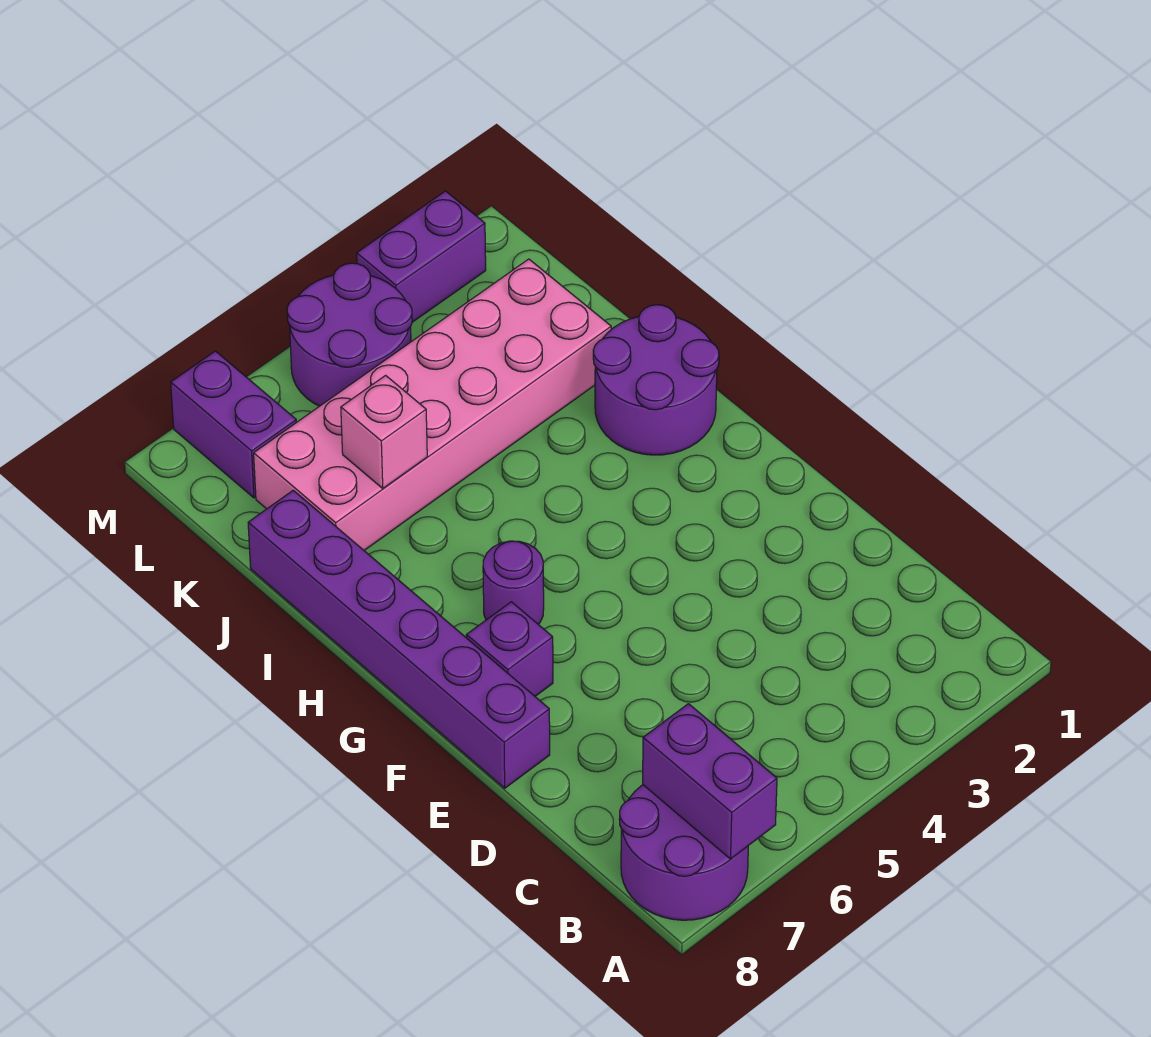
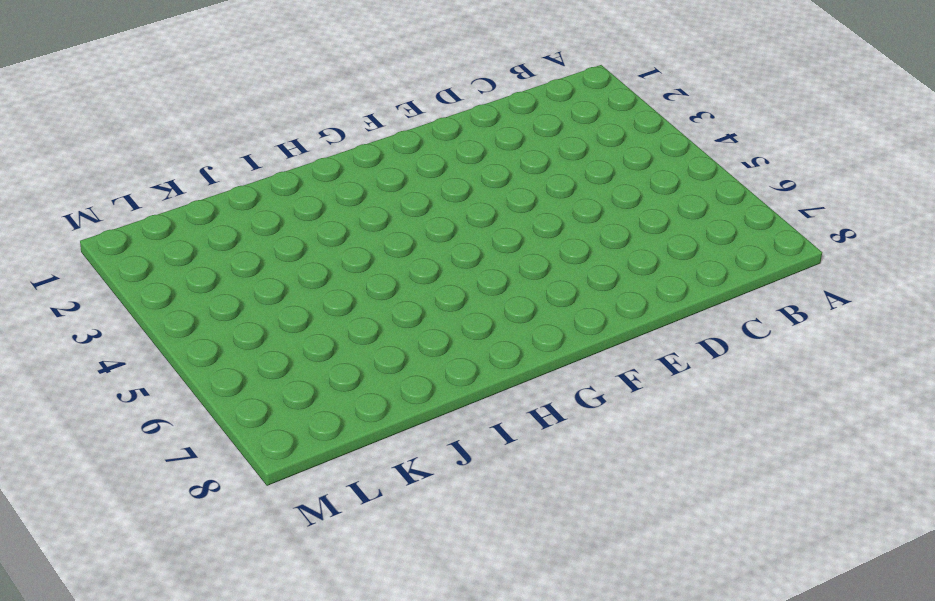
none -> purple 2x2 round brick [619,785,748,920]
none -> purple 1x6 brick [248,490,550,788]

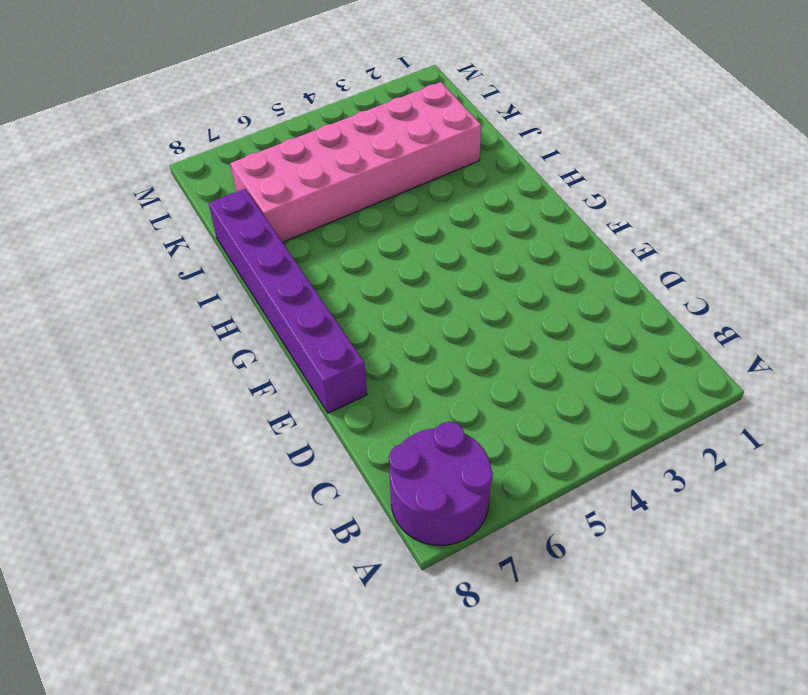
none -> purple 1x1 brick [466,602,553,696]
none -> purple 1x1 round brick [483,541,544,624]

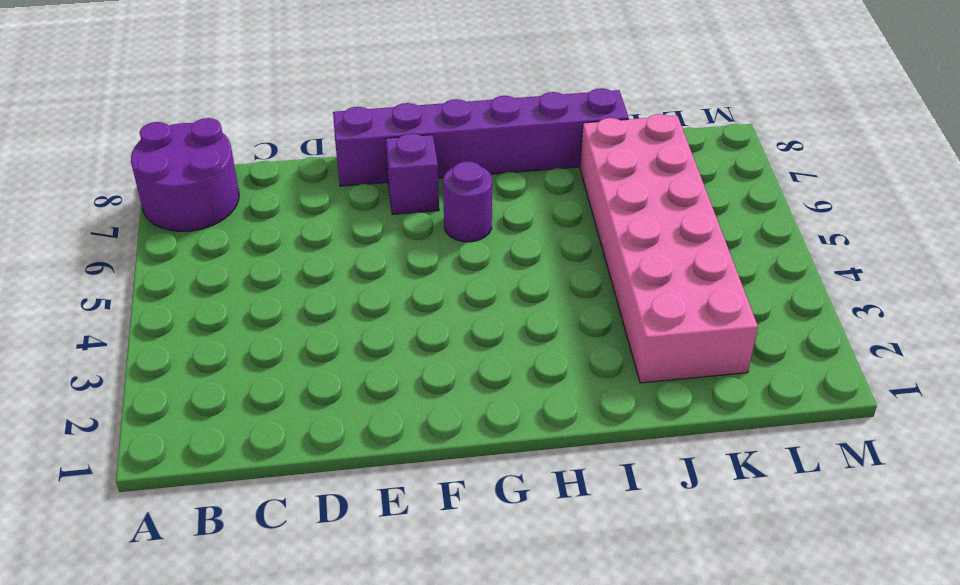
none -> purple 2x2 round brick [593,305,719,455]
none -> purple 2x2 round brick [287,263,412,406]

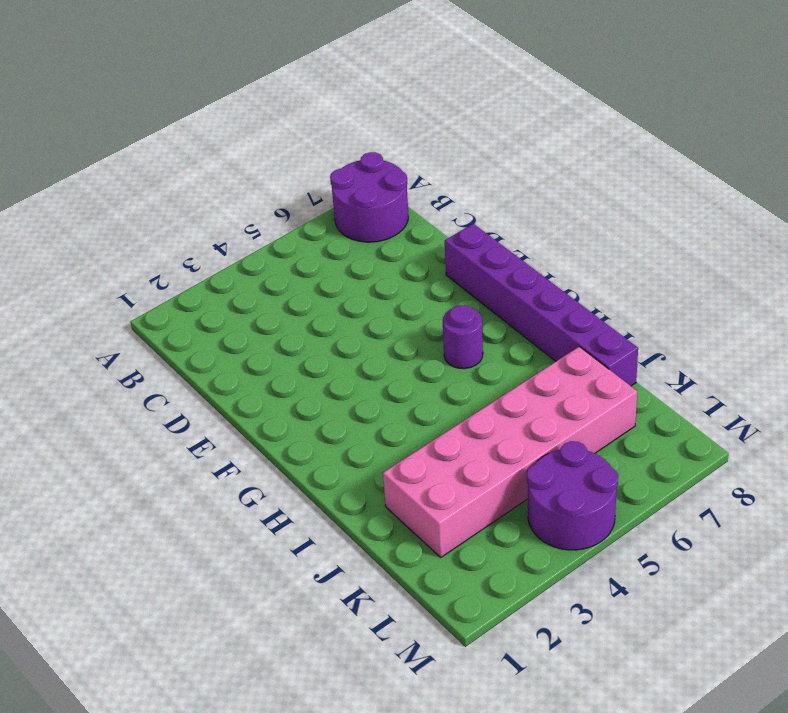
none -> purple 1x1 brick [466,602,553,696]
none -> purple 2x2 round brick [593,305,719,455]

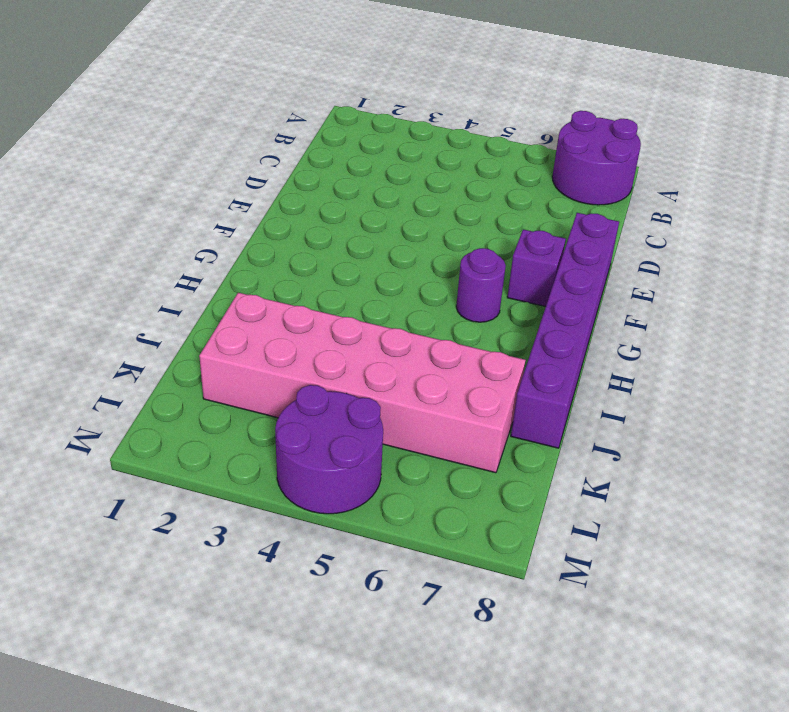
none -> purple 2x2 round brick [593,305,719,455]
none -> purple 1x2 brick [171,351,296,498]

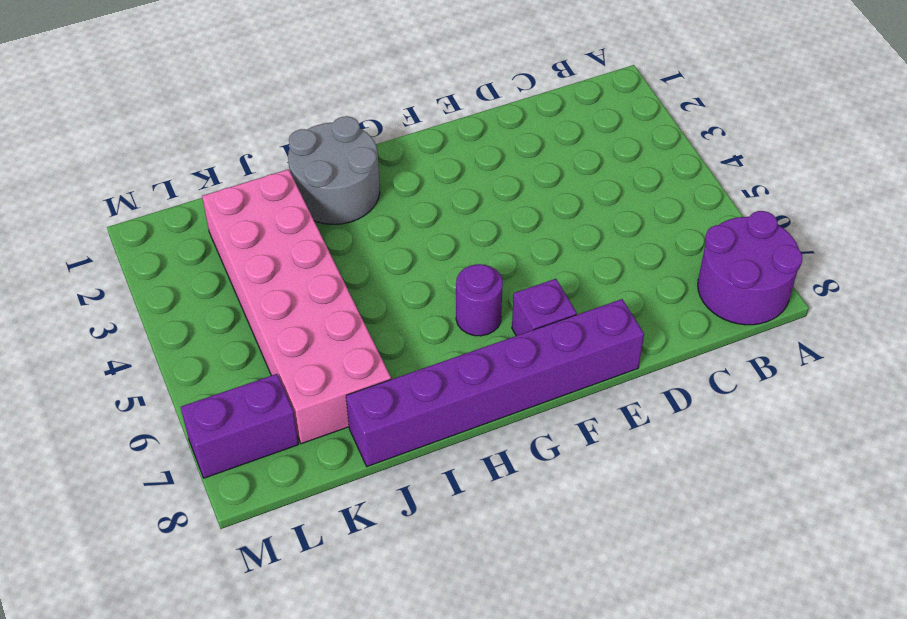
grey 2x2 round brick [288,116,380,224] -> purple 2x2 round brick [593,305,719,455]
none -> purple 2x2 round brick [287,263,412,406]
none -> purple 1x2 brick [357,191,486,322]

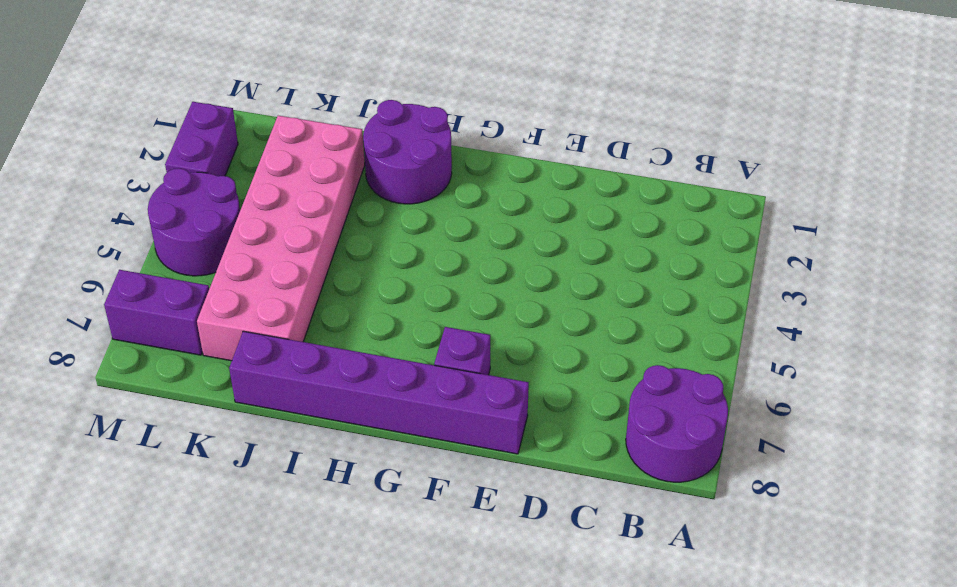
none -> purple 1x1 round brick [483,541,544,624]
none -> purple 1x2 brick [643,704,777,859]

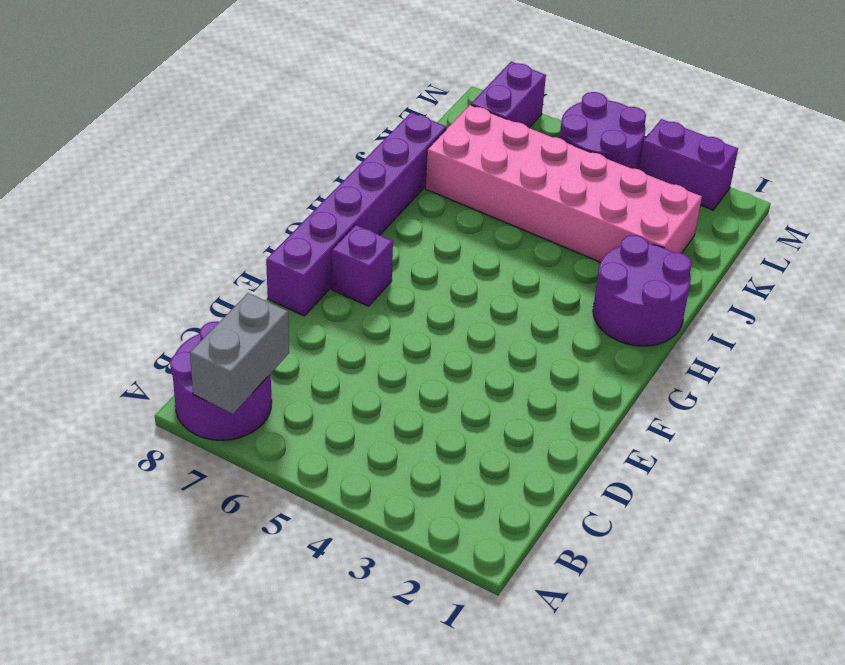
grey 1x2 brick [190,293,289,414] -> purple 1x2 brick [643,704,777,859]
none -> purple 1x1 round brick [483,541,544,624]
none -> pink 1x1 brick [341,375,427,488]

